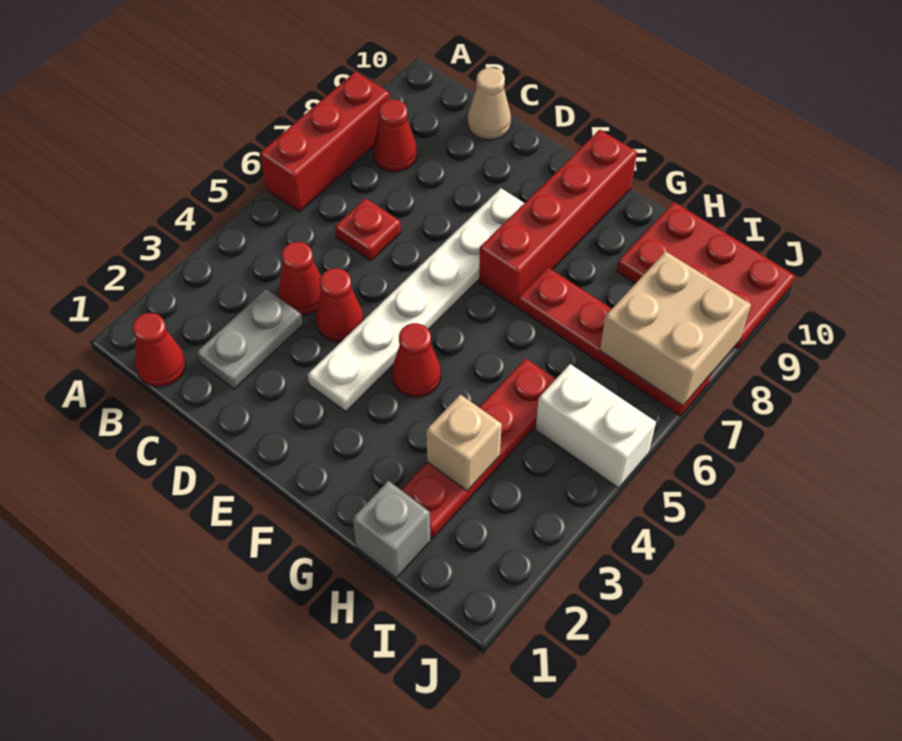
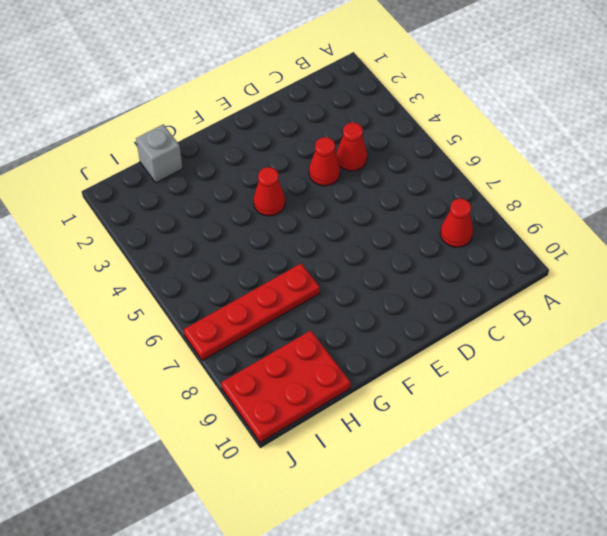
none -> red 1x3 brick [260,72,390,212]
none -> red 1x1 cone [132,313,186,387]
none -> grey 1x2 plate [197,289,303,389]

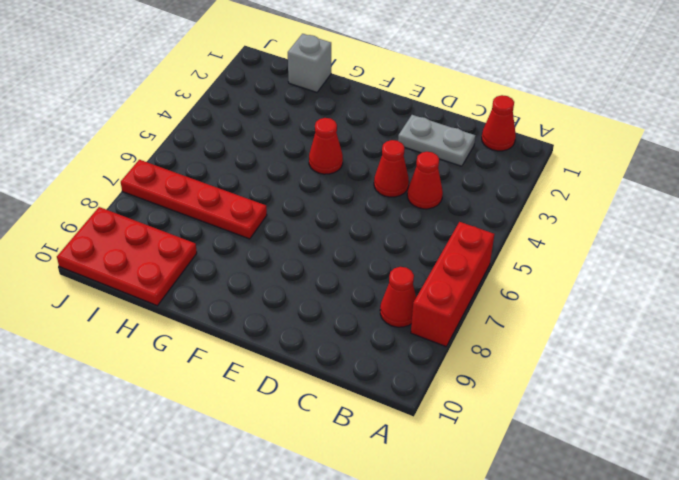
grey 1x2 plate [398,115,475,166] -> grey 1x2 plate turned to [197,289,303,389]
none -> red 1x1 plate [335,198,401,261]
none -> tan 1x1 cone [468,68,511,140]
none -> white 1x6 plate [308,188,524,411]

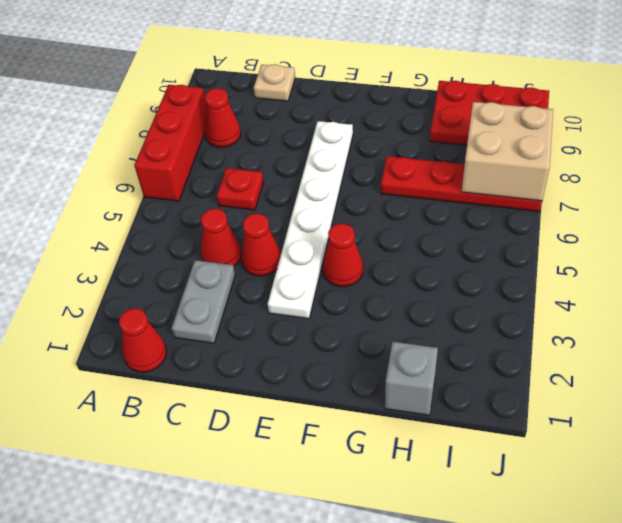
tan 1x1 plate [254,64,295,101] -> tan 1x1 cone [468,68,511,140]
none -> red 1x4 brick [479,130,637,307]
none -> red 1x4 plate [401,359,556,539]
none -> white 1x2 brick [536,364,656,488]

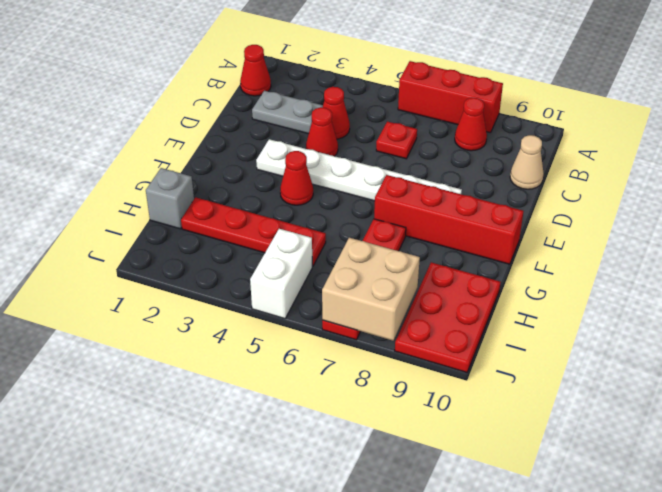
none -> tan 1x1 brick [426,395,502,491]

